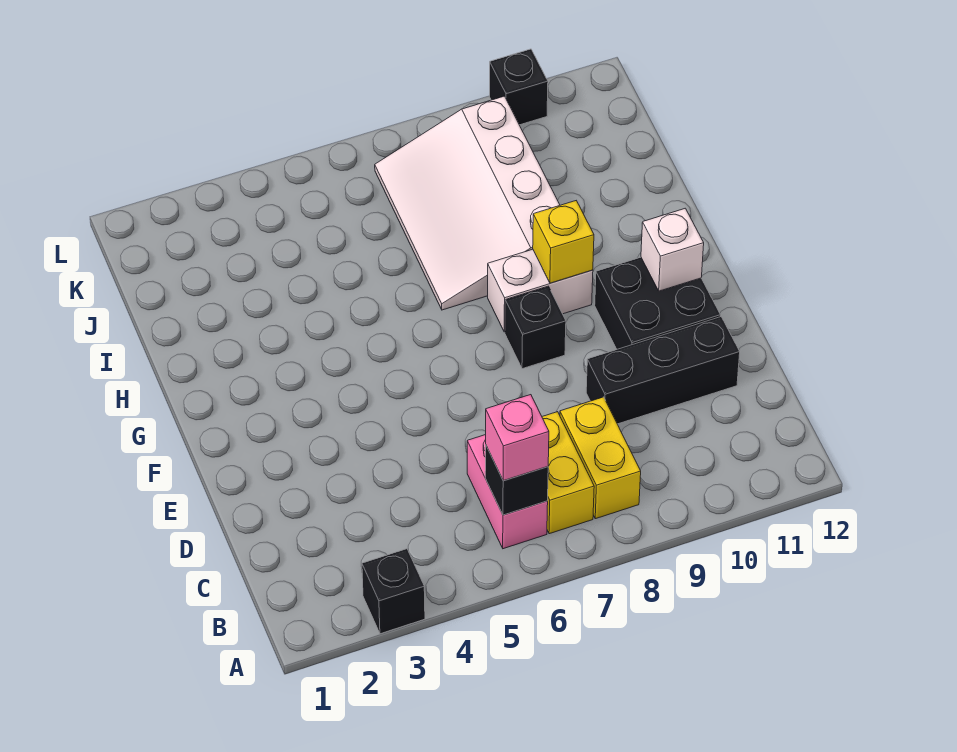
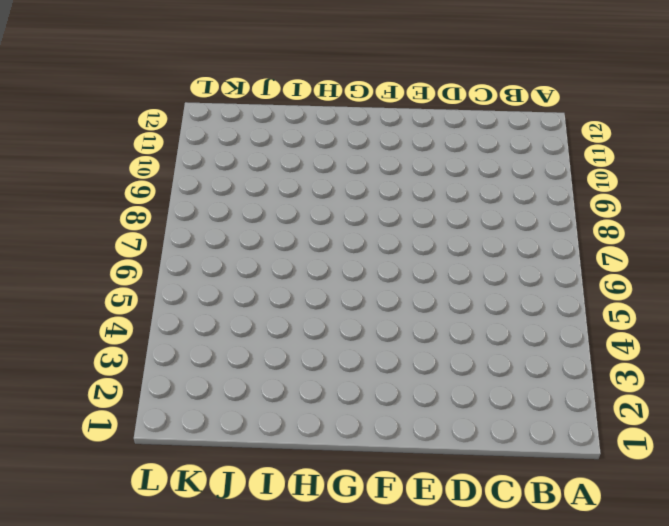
none -> black 1x1 brick [362,549,425,634]
none -> pink 1x2 brick [467,435,548,549]
none -> yellow 1x2 brick [542,412,594,534]

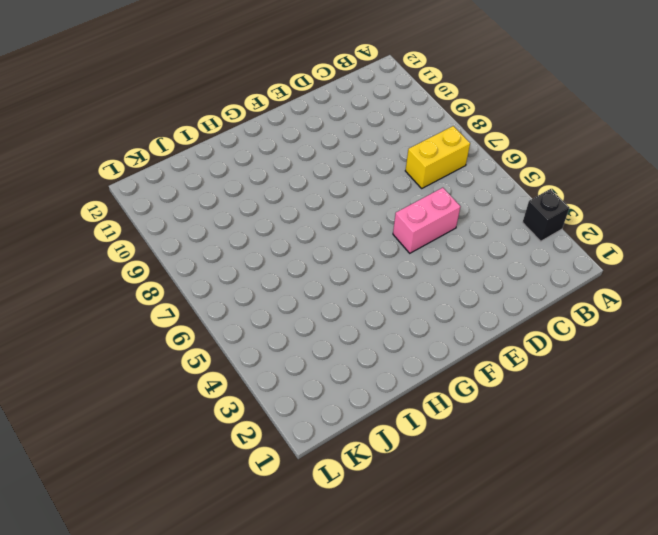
pink 1x2 brick [393,188,460,253] -> pink 1x2 brick moved to [467,435,548,549]
none -> yellow 1x2 brick [560,397,641,519]
none -> black 1x3 brick [586,317,740,424]
none -> black 2x2 brick [595,257,720,349]

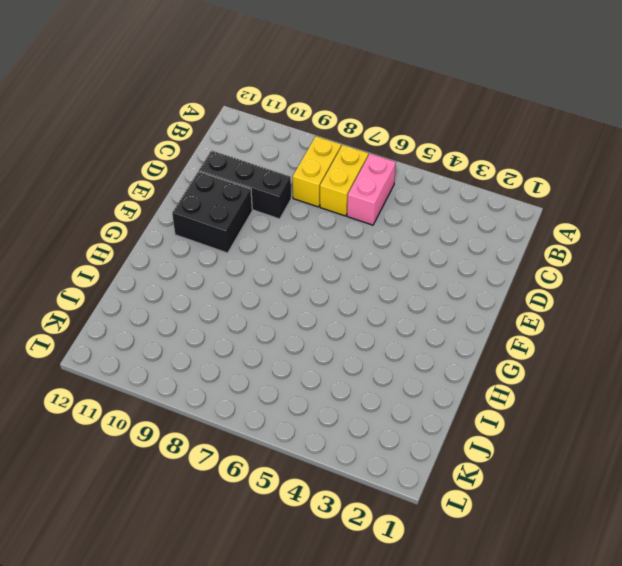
none -> black 1x1 brick [362,549,425,634]
none -> black 1x1 brick [505,286,566,369]
none -> white 1x2 brick [488,249,593,332]

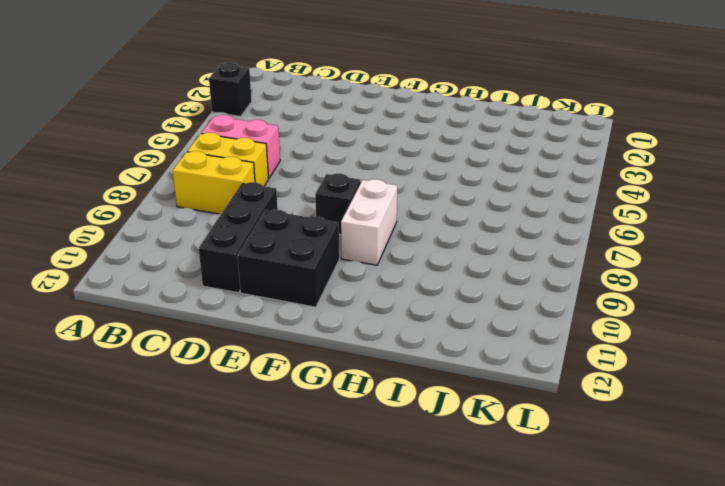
none -> white 3x4 slope [375,96,560,310]
none -> black 1x1 brick [490,49,548,125]
none -> black 1x1 brick [485,446,548,515]

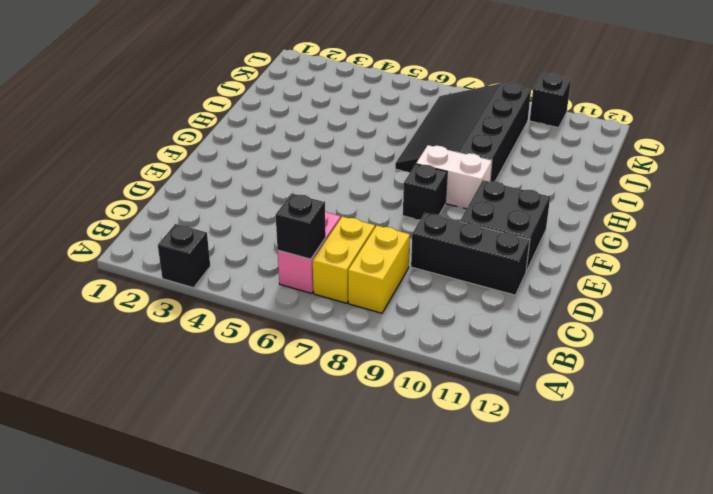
black 3x4 slope [395,83,531,181] -> white 3x4 slope [375,96,560,310]
none -> white 1x1 brick [641,208,704,291]
none -> yellow 1x1 brick [533,201,594,283]
none -> pink 1x1 brick [486,395,549,481]

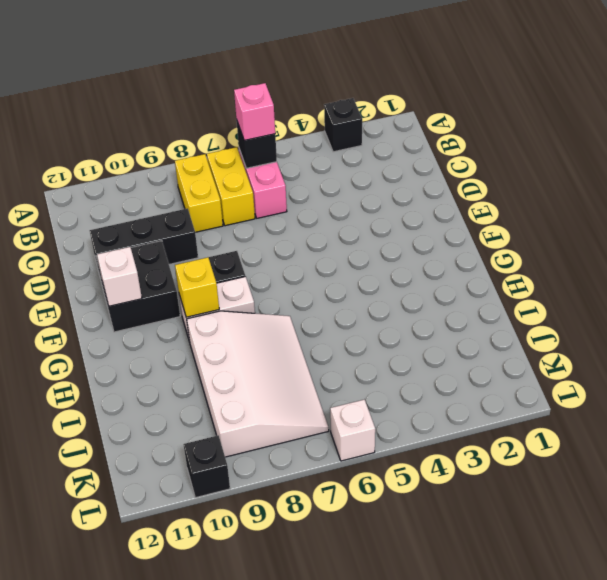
white 1x1 brick [330,400,375,461] -> none

